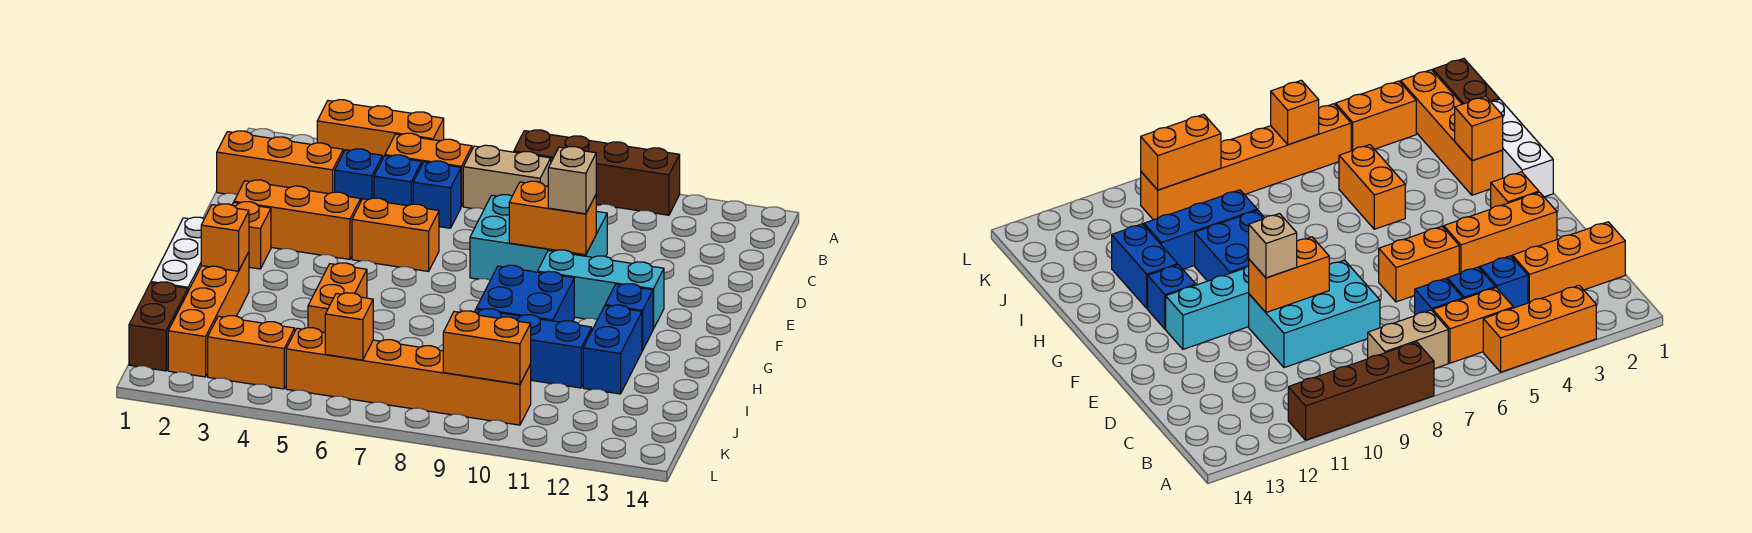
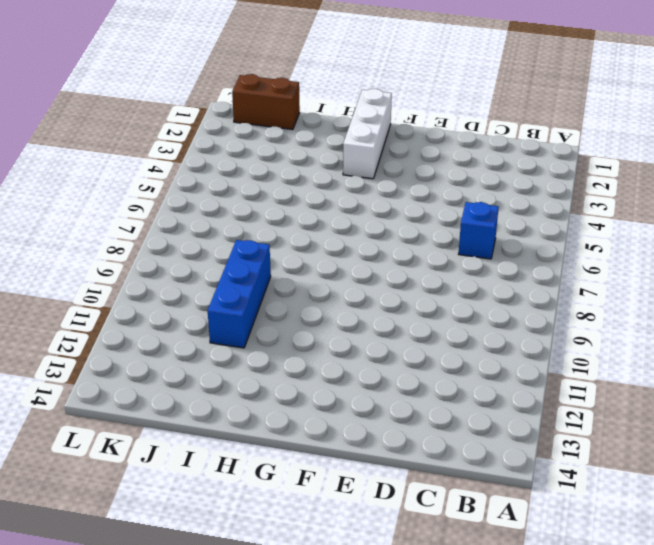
white 1x3 brick [343,89,392,179] -> white 1x3 brick turned to [151,217,204,291]
none -> orange 1x3 brick [317,100,444,159]
none -> brown 1x4 brick [514,130,680,215]
none -> orange 1x2 brick [385,133,472,207]

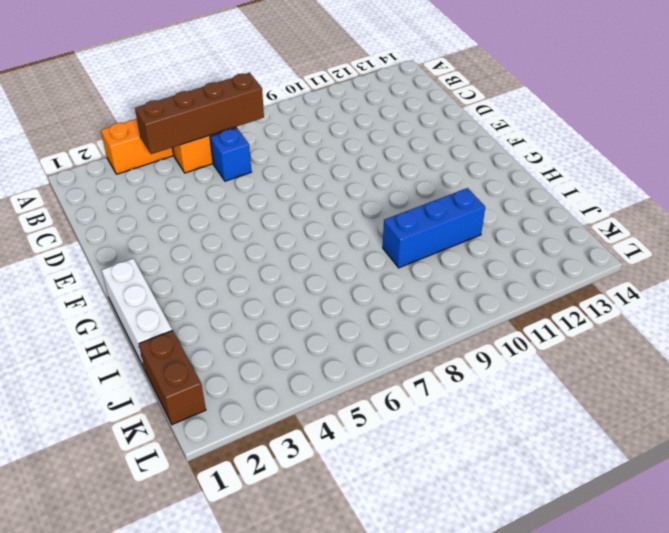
brown 1x4 brick [135,73,264,154] -> brown 1x4 brick moved to [514,130,680,215]
none -> tan 1x2 brick [463,145,551,209]
none -> orange 1x3 brick [217,131,343,195]
none -> blue 1x1 brick [335,149,382,201]

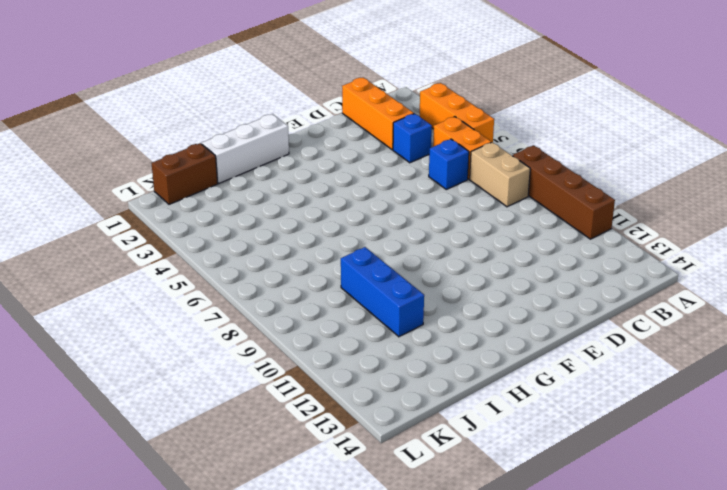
none -> blue 1x1 brick [374,155,422,206]
none -> cyan 2x3 brick [470,195,607,280]
none -> orange 1x3 brick [234,180,361,259]

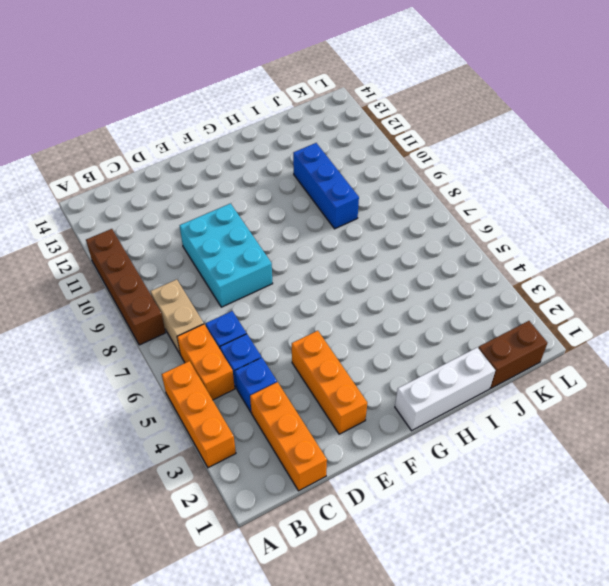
none -> orange 1x2 brick [352,198,439,272]
none -> orange 1x1 brick [232,202,271,269]
none -> cyan 1x3 brick [538,250,664,329]

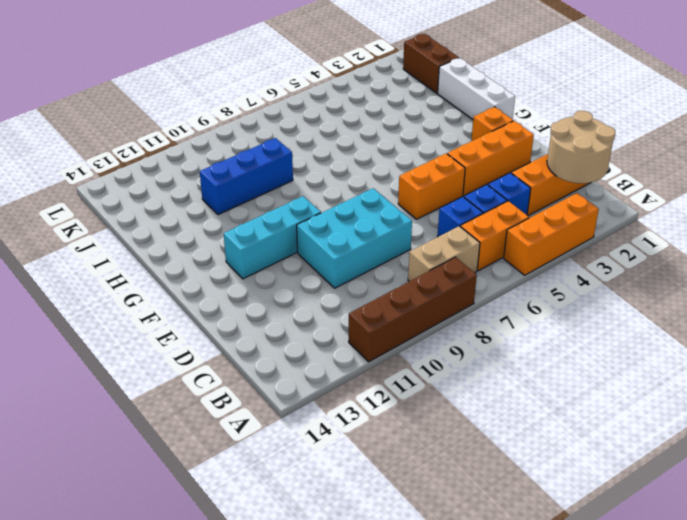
tan 2x2 round brick [547,111,615,183] -> none
none -> blue 2x2 brick [476,265,574,322]
none -> blue 1x1 brick [605,284,653,351]
none -> orange 1x4 brick [168,252,249,377]

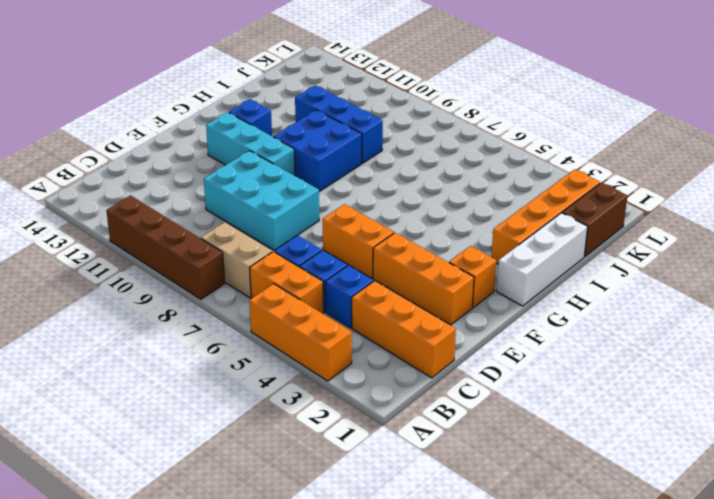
none -> orange 1x2 brick [308,263,367,333]
none -> blue 1x2 brick [583,305,642,394]
none -> orange 1x2 brick [208,316,295,389]

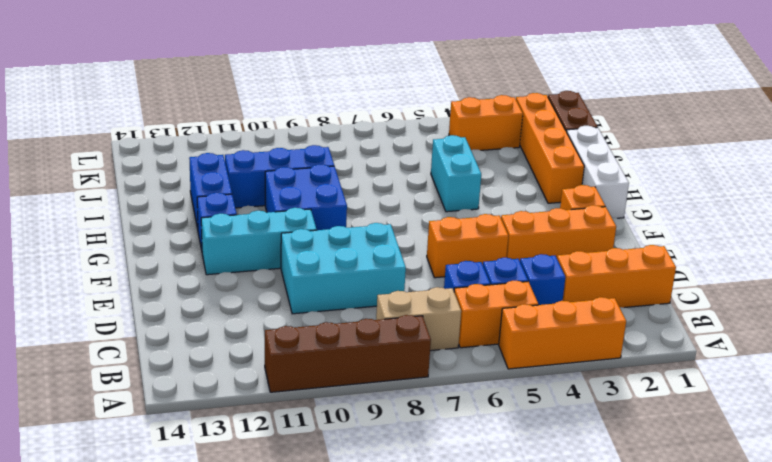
cyan 1x2 brick [431,135,481,212] -> orange 1x2 brick [308,263,367,333]
none -> orange 1x6 brick [286,328,531,425]
none -> orange 1x2 brick [509,181,596,255]
none -> orange 1x1 brick [201,204,249,271]

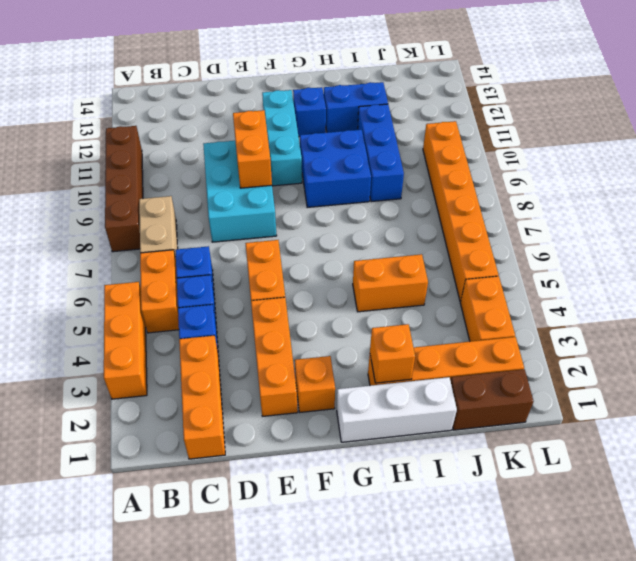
none -> orange 1x1 brick [325,293,373,360]
none -> orange 1x2 brick [443,311,531,384]
none -> tan 1x1 brick [548,146,596,214]

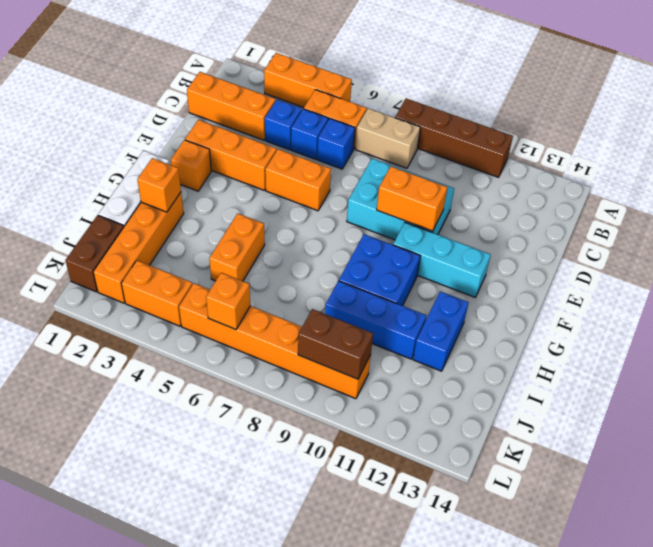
brown 1x2 brick [298,309,373,379] -> orange 1x2 brick [443,311,531,384]
none -> blue 1x1 brick [605,284,653,351]
none -> tan 1x1 brick [548,146,596,214]

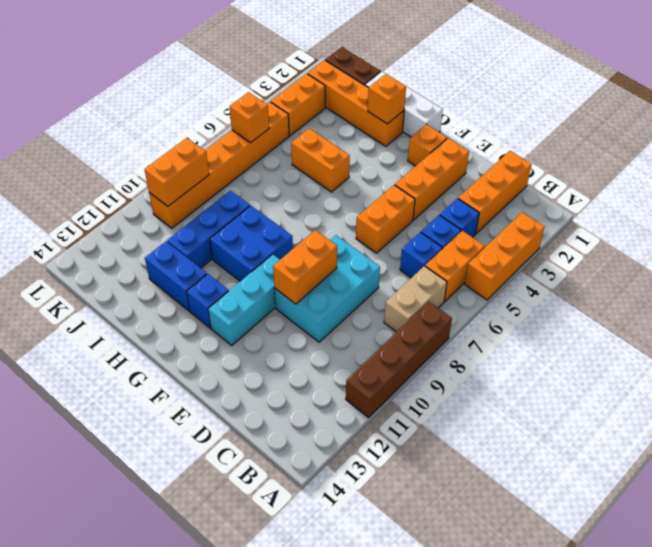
none -> tan 1x1 brick [548,146,596,214]

